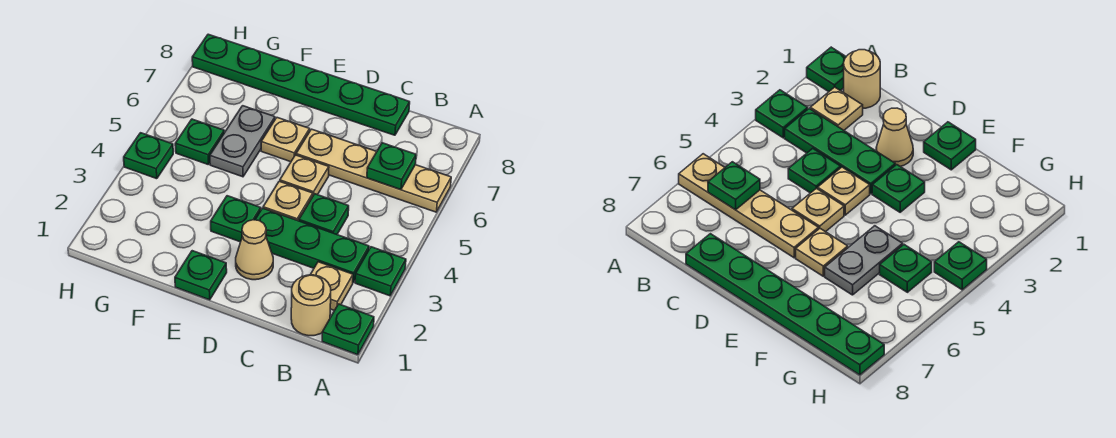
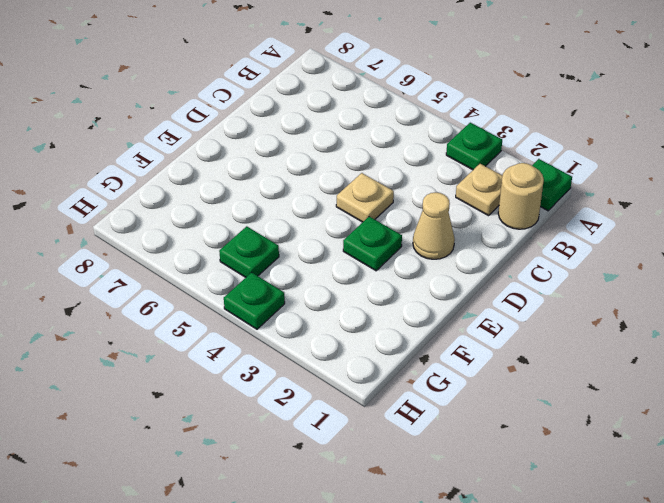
none -> tan 1x4 plate [296,129,451,212]
none -> green 1x3 plate [255,208,369,282]
none -> green 1x1 plate [299,194,349,234]

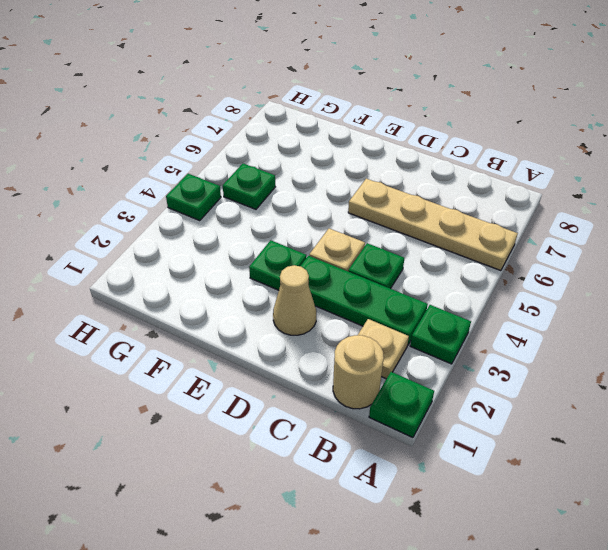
none -> green 1x6 plate [192,34,410,135]
none -> tan 1x1 plate [280,155,329,195]
none -> green 1x1 plate [175,251,227,300]

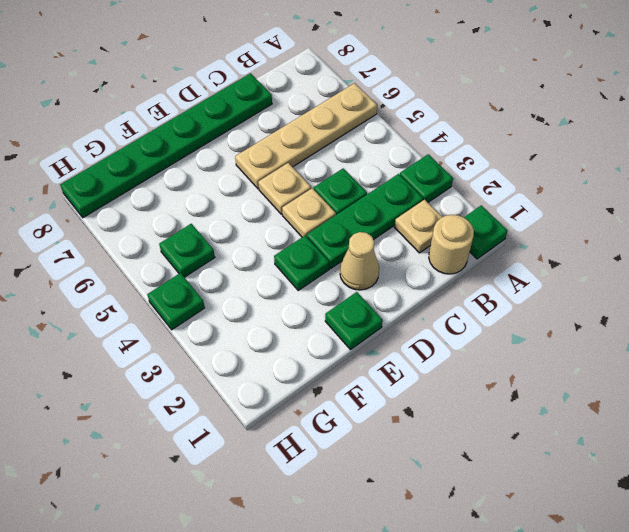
none -> tan 1x1 plate [261,118,310,162]
none -> grey 1x2 plate [210,106,275,177]
none -> green 1x1 plate [367,143,416,190]

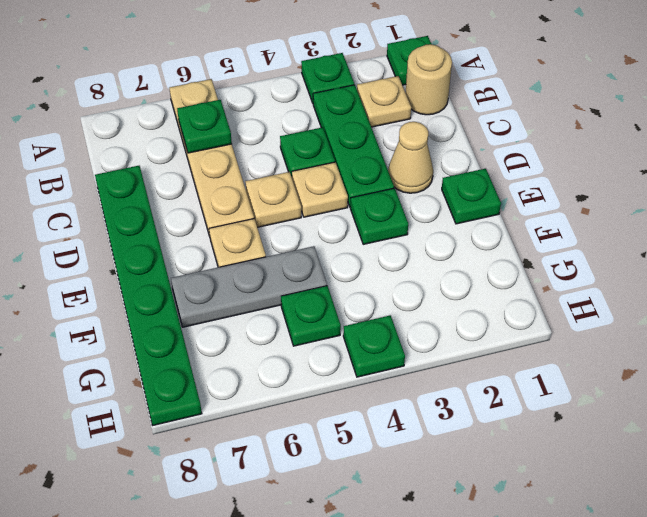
grey 1x3 plate [171,246,327,327] -> grey 1x2 plate [210,106,275,177]

